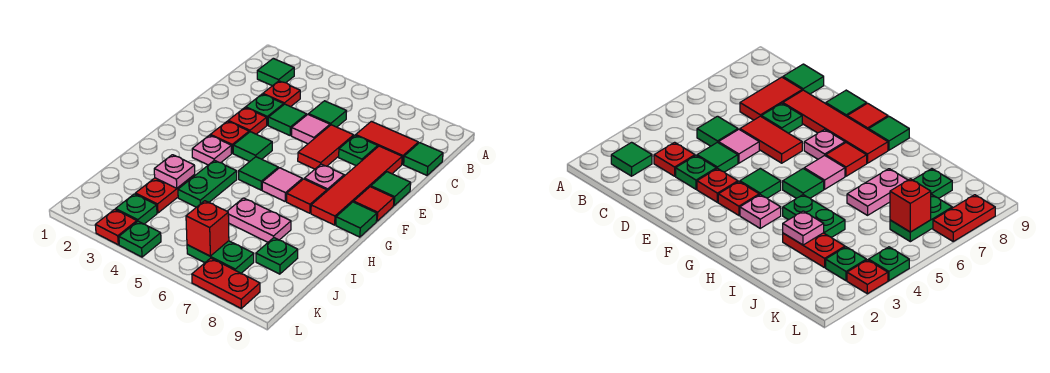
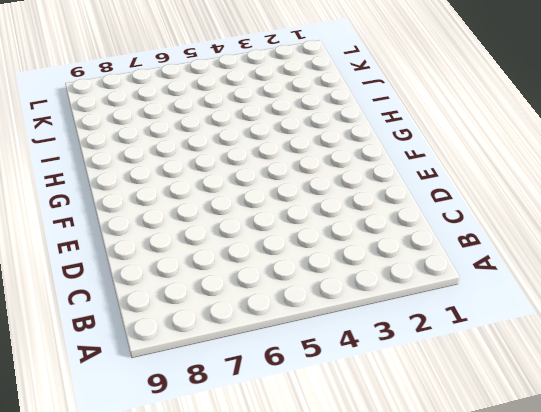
none -> green 1x1 tile [257,58,294,86]
none -> red 1x1 plate [263,81,300,107]
none -> green 1x1 tile [309,101,346,127]
none -> red 1x2 tile [356,121,418,164]

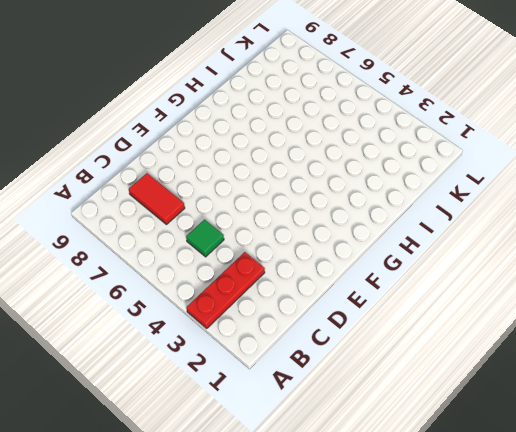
red 1x3 plate [187,252,265,328] -> red 1x1 plate [263,81,300,107]
none -> green 1x1 tile [257,58,294,86]
none -> green 1x1 tile [404,143,443,175]
none -> green 1x1 plate [246,94,284,125]
none -> green 1x1 tile [268,104,307,136]

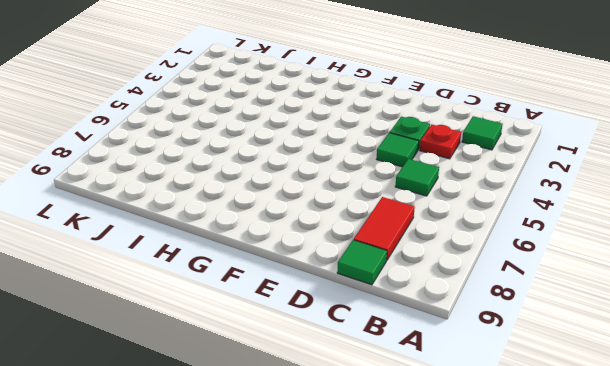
none -> pink 1x1 tile [292,115,330,144]
none -> red 1x2 tile [298,125,354,169]
none -> green 1x1 plate [339,135,378,166]
none -> red 1x4 tile [311,146,402,225]

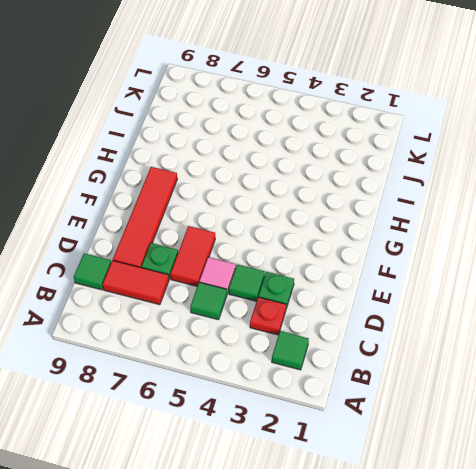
none -> red 1x1 plate [228,108,267,134]
none -> green 1x1 tile [371,172,411,205]
none -> red 1x1 plate [210,121,249,153]
none -> green 1x1 tile [233,132,272,162]

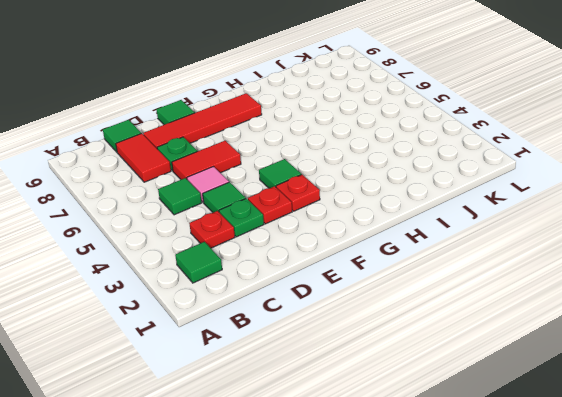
none -> pink 1x1 plate [304,164,344,191]
none -> red 1x1 tile [354,187,394,221]
none -> pink 1x1 plate [192,135,232,165]
none -> green 1x1 tile [239,157,278,190]

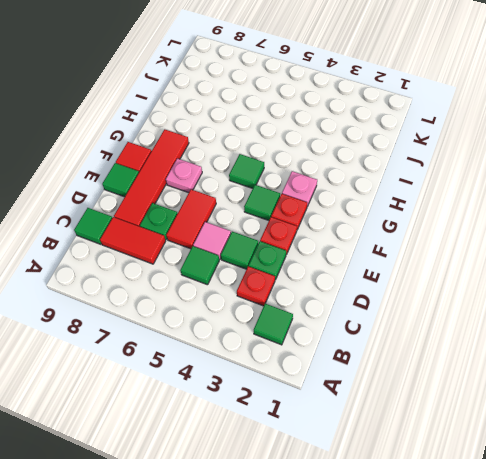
none -> pink 1x1 tile [262,168,303,201]
none -> red 1x1 tile [287,179,327,213]
none -> green 1x1 tile [336,202,377,237]
none -> green 1x2 plate [178,160,237,207]

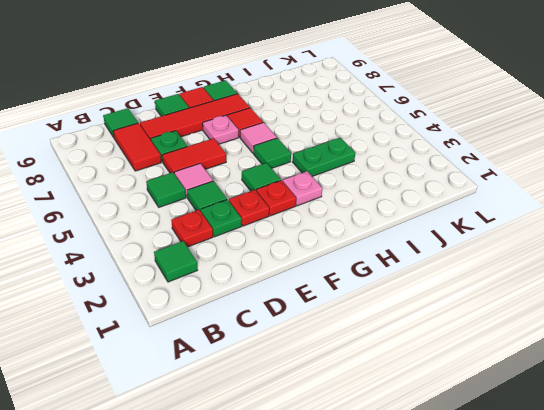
none -> red 1x2 plate [135,175,195,213]
none -> pink 1x2 plate [227,198,291,242]
none -> green 1x1 plate [256,238,298,274]
none -> green 1x1 plate [116,194,157,224]

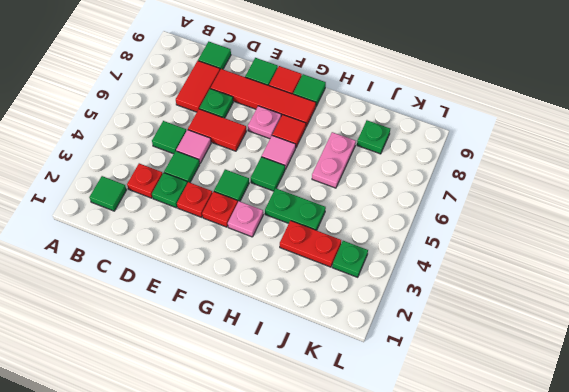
none -> green 1x2 plate [187,241,254,273]
none -> red 1x1 plate [95,209,137,245]
none -> green 1x1 plate [119,221,161,257]
none -> red 1x2 plate [192,258,260,308]

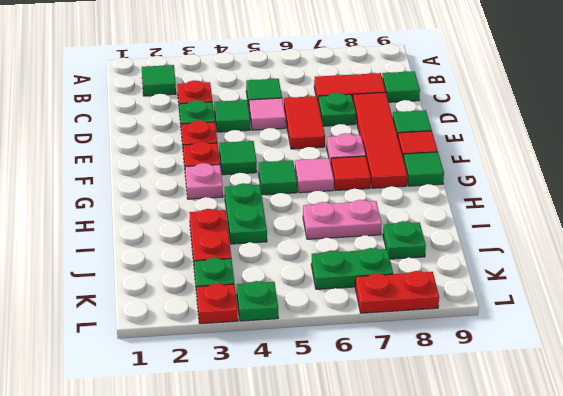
none -> pink 1x1 plate [154,155,195,188]
none -> red 1x1 brick [186,201,229,256]

